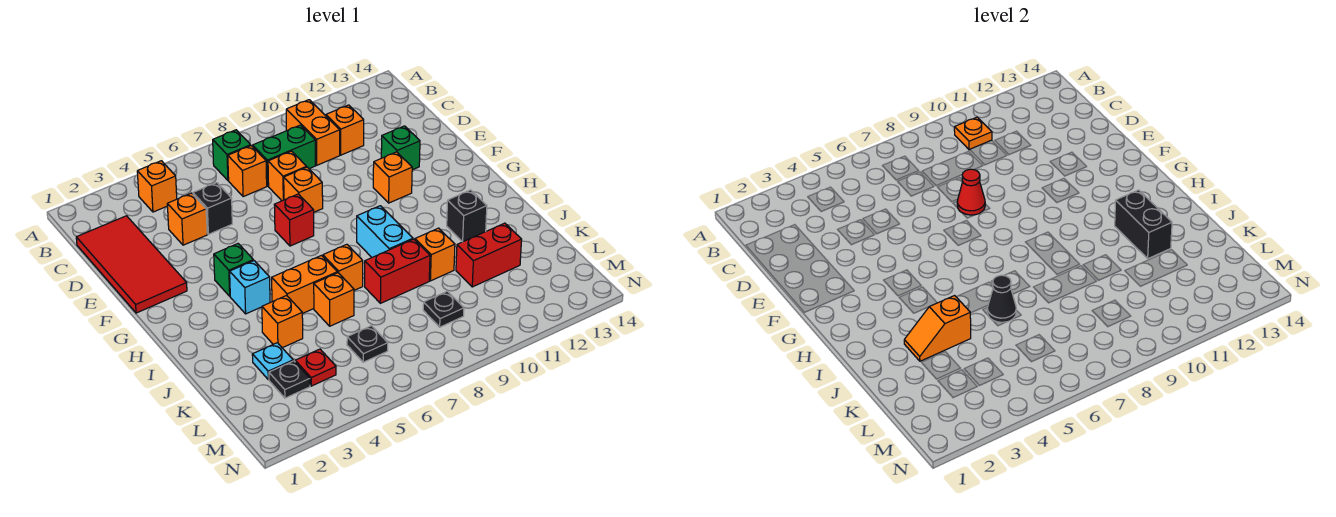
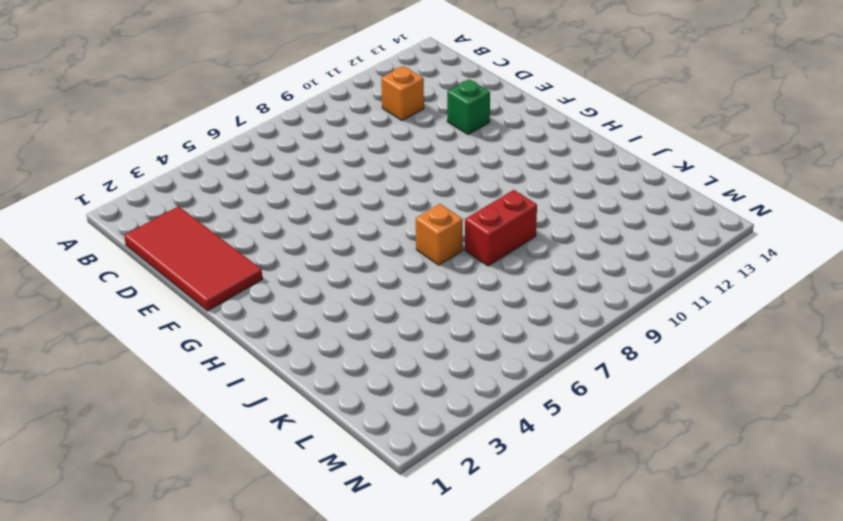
none -> orange 1x1 brick [137,161,177,212]
none -> green 1x1 brick [213,130,251,180]
none -> orange 1x2 brick [286,100,340,165]
none -> orange 1x1 brick [228,146,267,197]

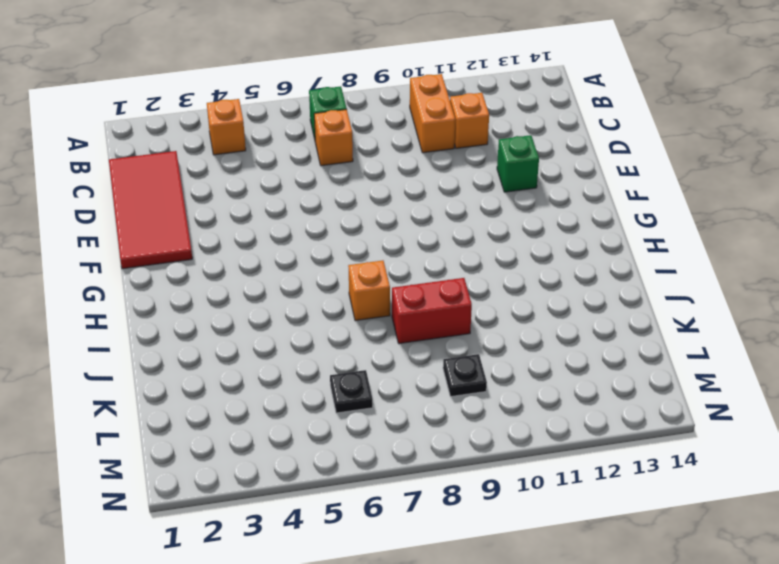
none -> green 1x2 brick [253,125,315,186]
none -> orange 1x1 brick [167,193,207,245]
none -> black 1x1 brick [193,183,232,234]
none -> orange 1x1 brick [268,151,307,201]

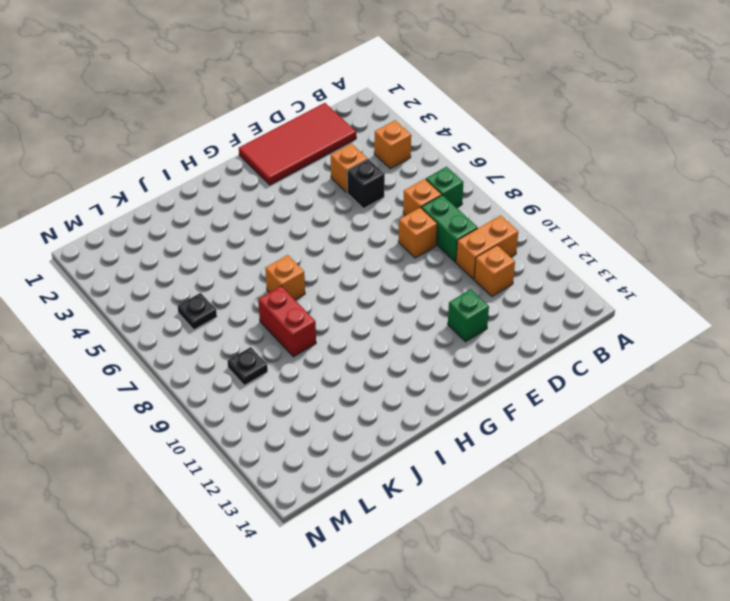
none -> orange 1x1 brick [284,167,323,212]
none -> red 1x1 brick [274,194,314,246]
none -> orange 1x1 brick [373,152,412,203]
none -> green 1x1 brick [214,244,253,296]

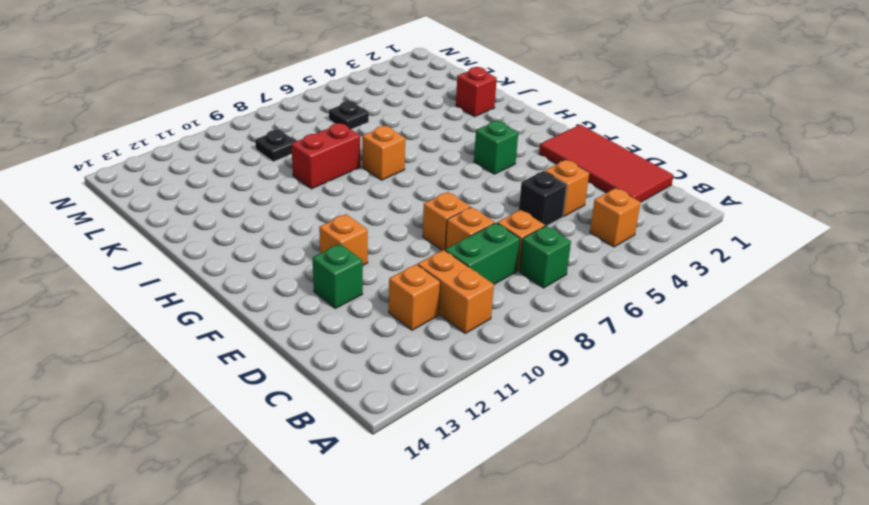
red 1x1 brick [456,67,497,117] -> red 1x1 brick moved to [274,194,314,246]
none -> cyan 1x1 brick [230,261,270,314]
none -> cyan 1x2 brick [357,206,413,257]
none -> orange 1x2 brick [272,255,337,314]
none -> black 1x1 brick [447,190,487,242]

